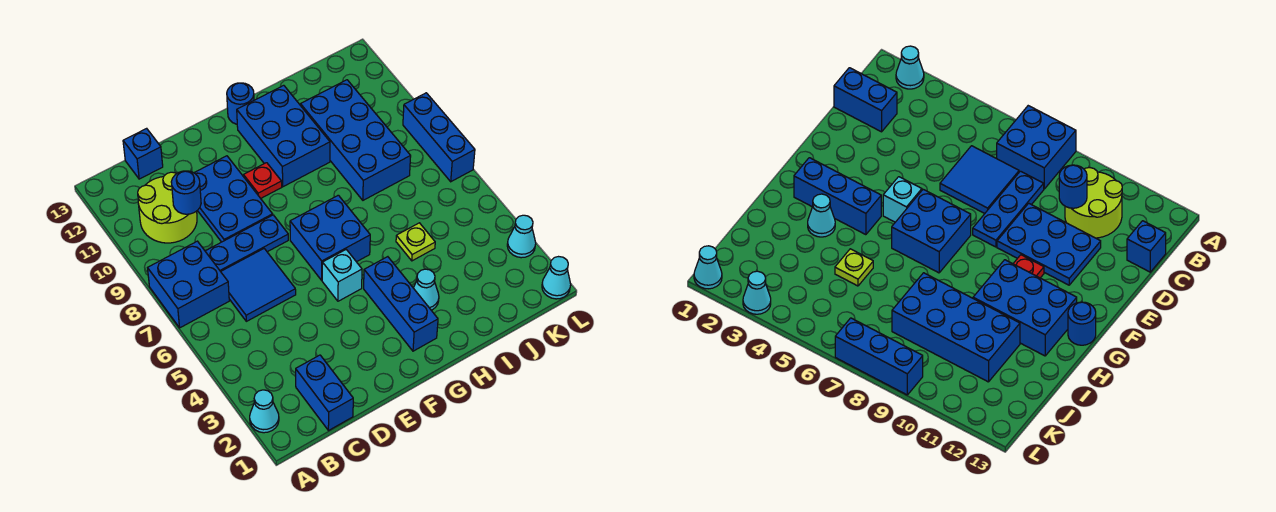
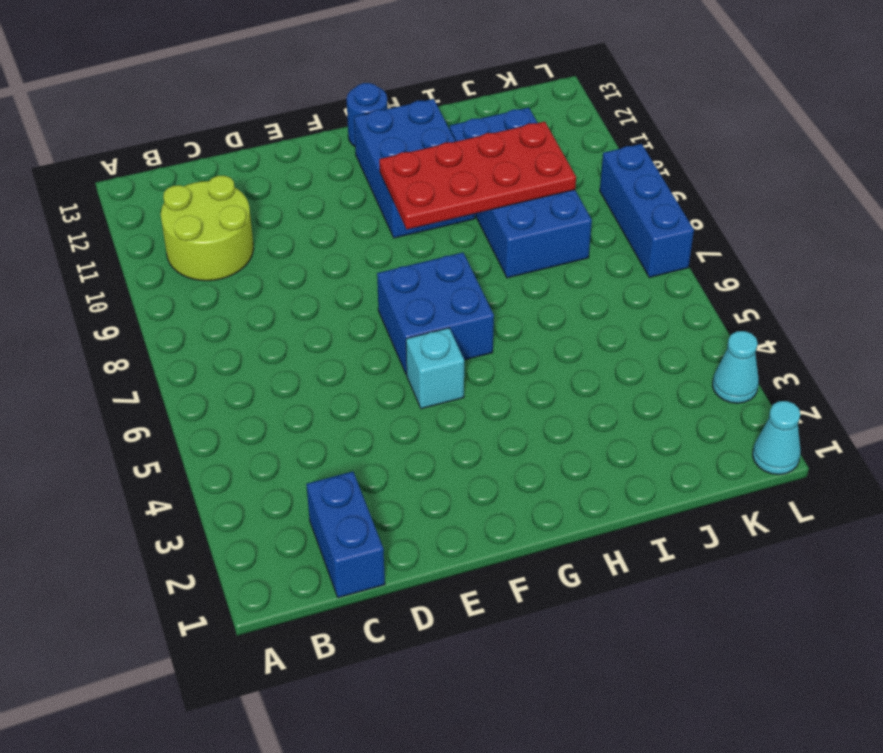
red 2x4 plate [379,122,576,229] -> none
none -> cyan 1x1 cone [250,390,279,433]
none -> blue 2x2 brick [148,241,229,328]
none -> blue 2x2 tile [221,249,296,321]

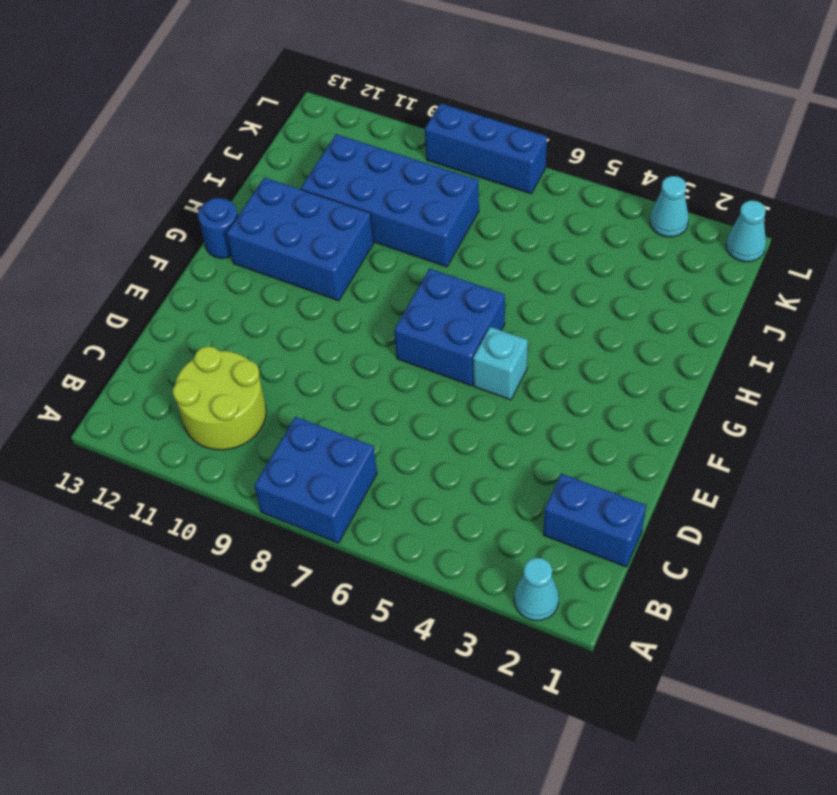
none -> blue 2x2 tile [221,249,296,321]
none -> blue 1x3 plate [205,215,288,271]
none -> blue 1x1 brick [123,128,163,179]

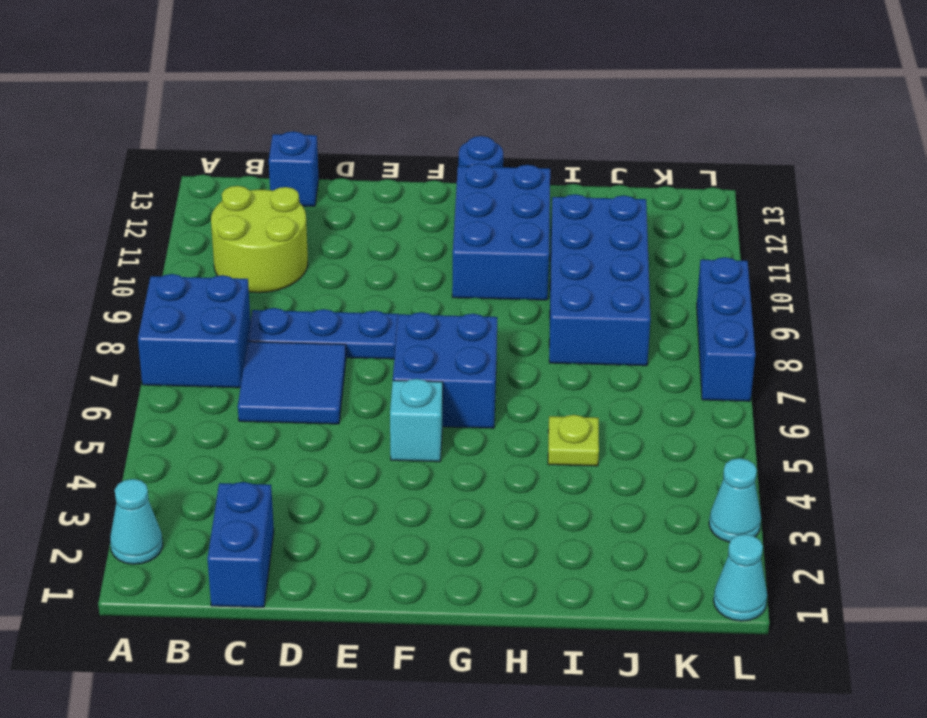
none -> blue 2x3 plate [194,156,273,242]
none -> red 1x1 plate [244,163,282,198]
none -> blue 1x3 brick [364,257,438,351]

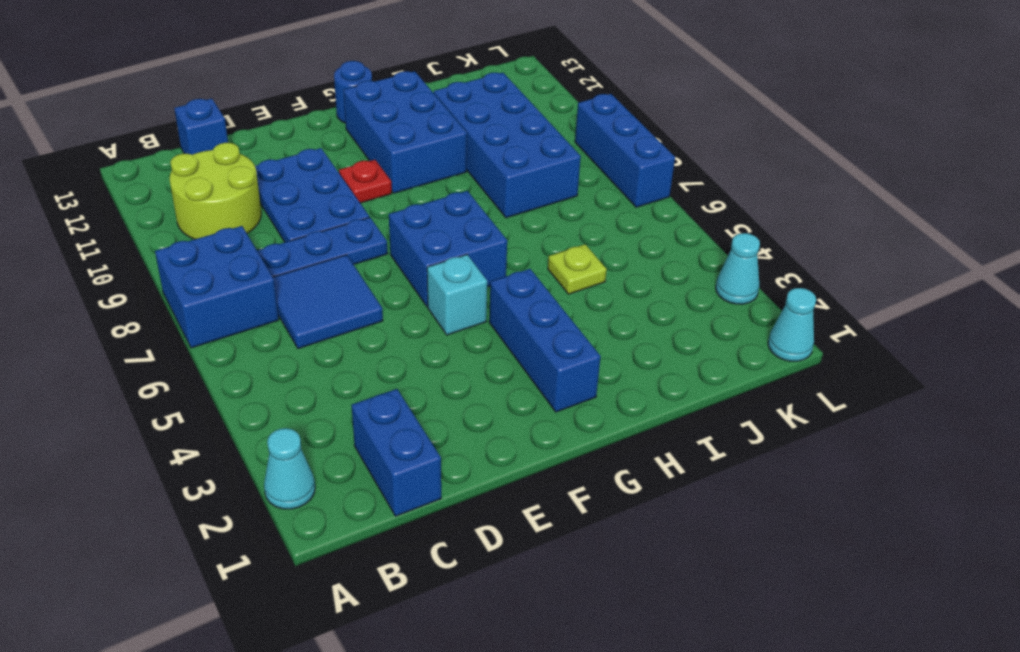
none -> cyan 1x1 cone [414,269,439,310]
none -> blue 1x1 round brick [171,171,201,214]

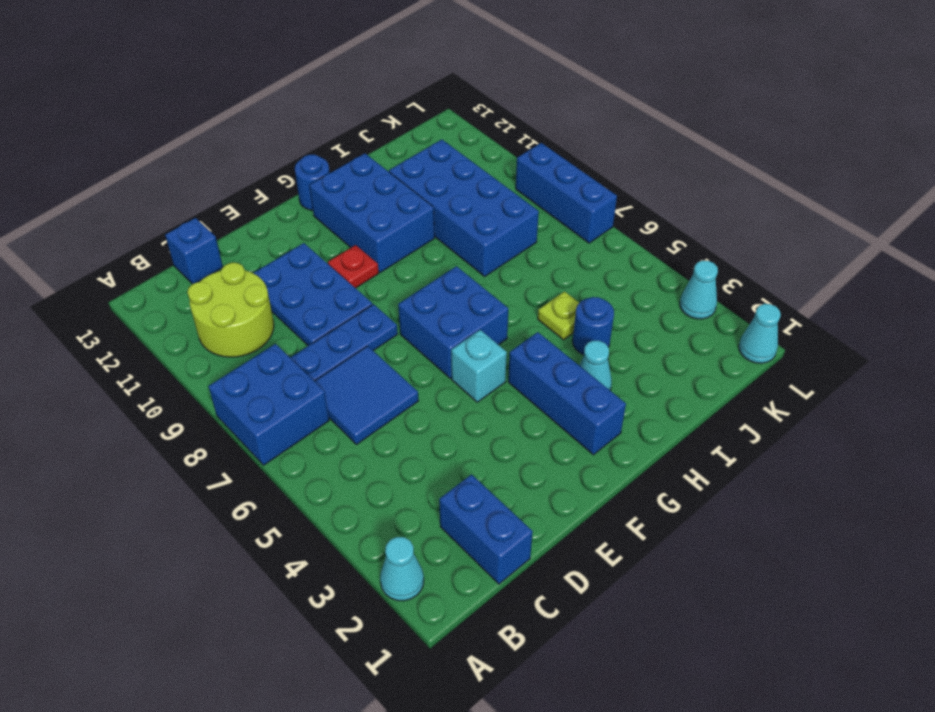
blue 1x1 round brick [573,297,614,355] -> blue 1x1 round brick moved to [171,171,201,214]

